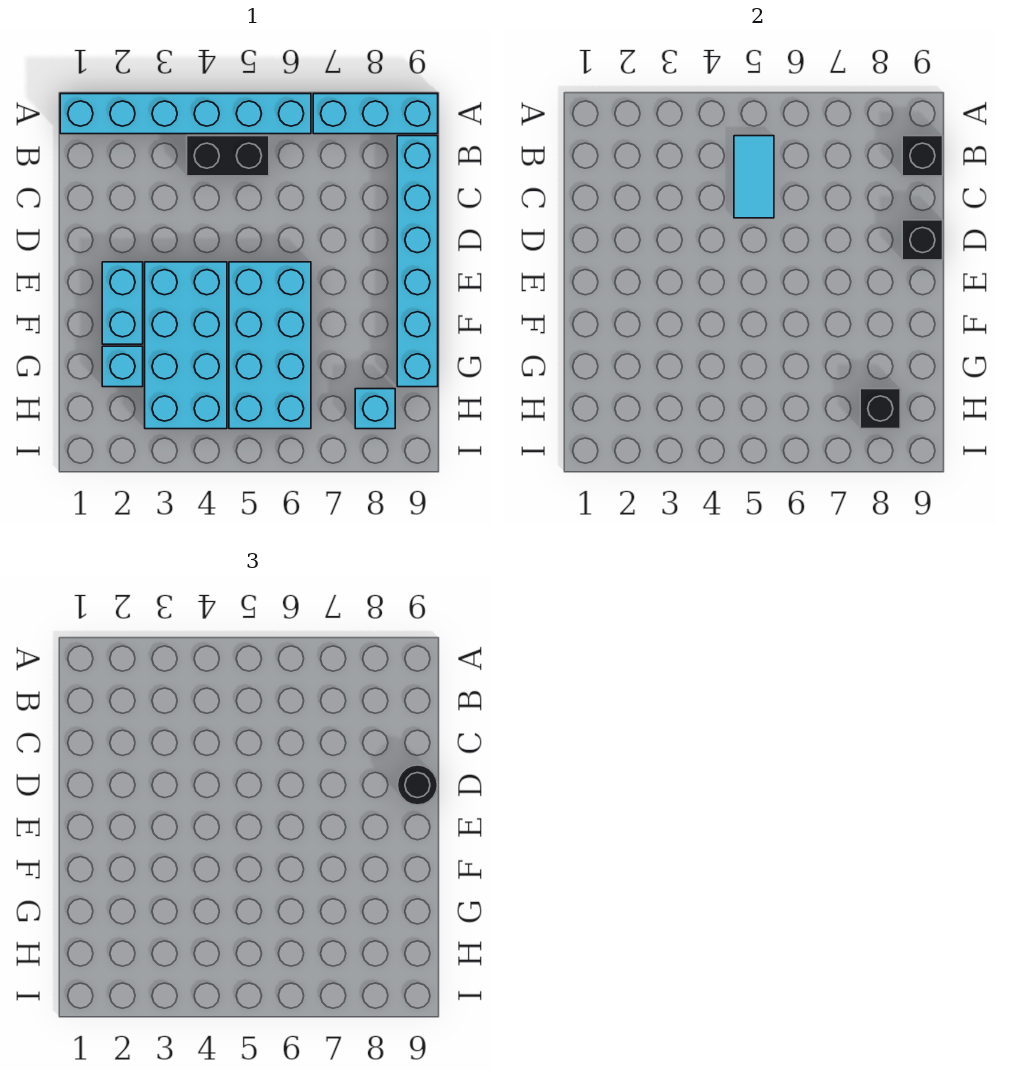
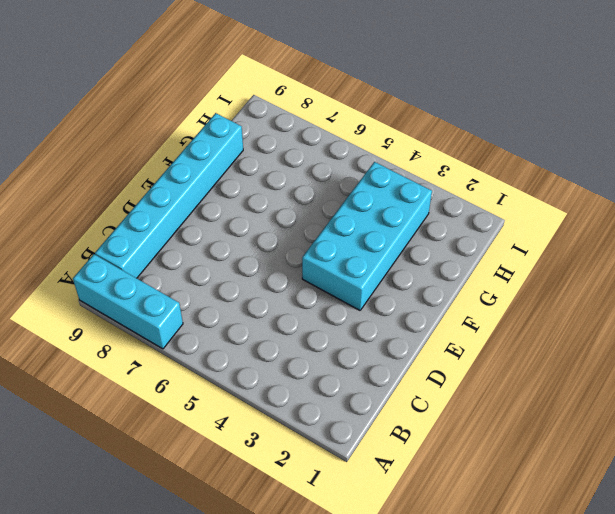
none -> cyan 1x6 brick [60,94,311,134]
none -> black 1x2 brick [187,136,269,176]
none -> cyan 1x2 brick [102,262,143,344]

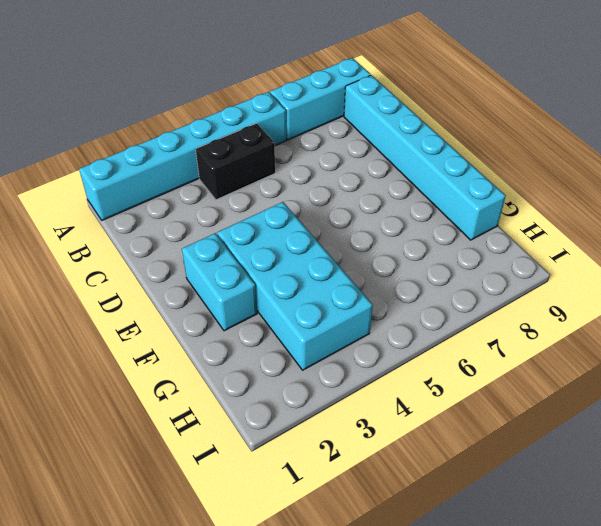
none -> cyan 2x4 brick [229,262,311,429]
none -> cyan 1x1 brick [102,346,143,387]
none -> cyan 1x1 brick [355,389,395,429]

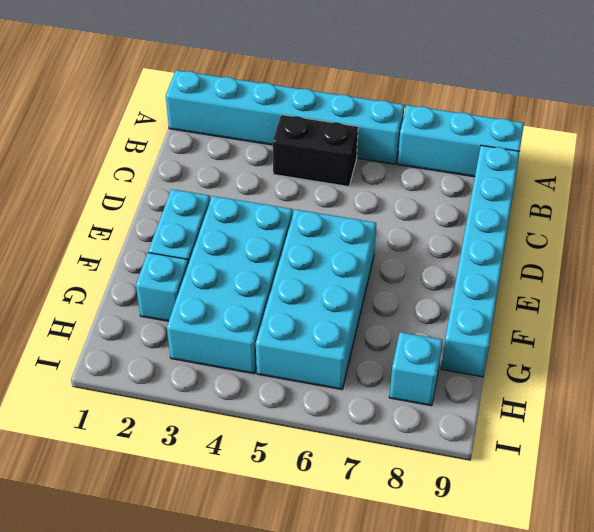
none -> cyan 1x2 tile [734,136,774,218]
none -> black 1x1 brick [902,136,943,176]
none -> black 1x1 brick [902,220,943,260]

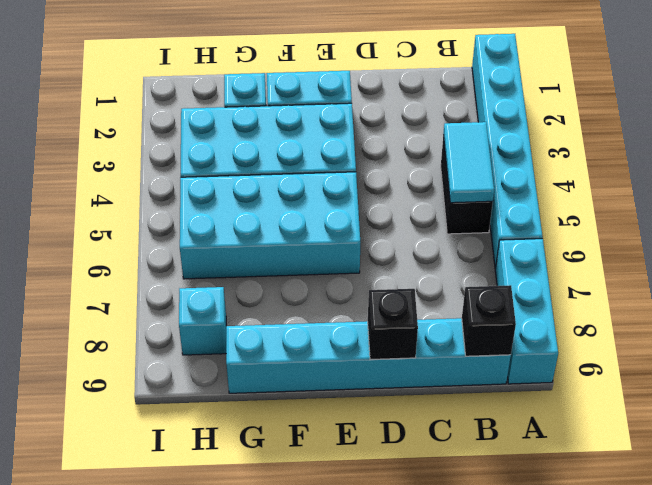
cyan 1x2 tile [443,122,494,203] -> cyan 1x2 tile turned to [734,136,774,218]
none -> black 1x1 brick [860,389,900,429]
none -> black 1x1 round brick [398,765,438,805]

